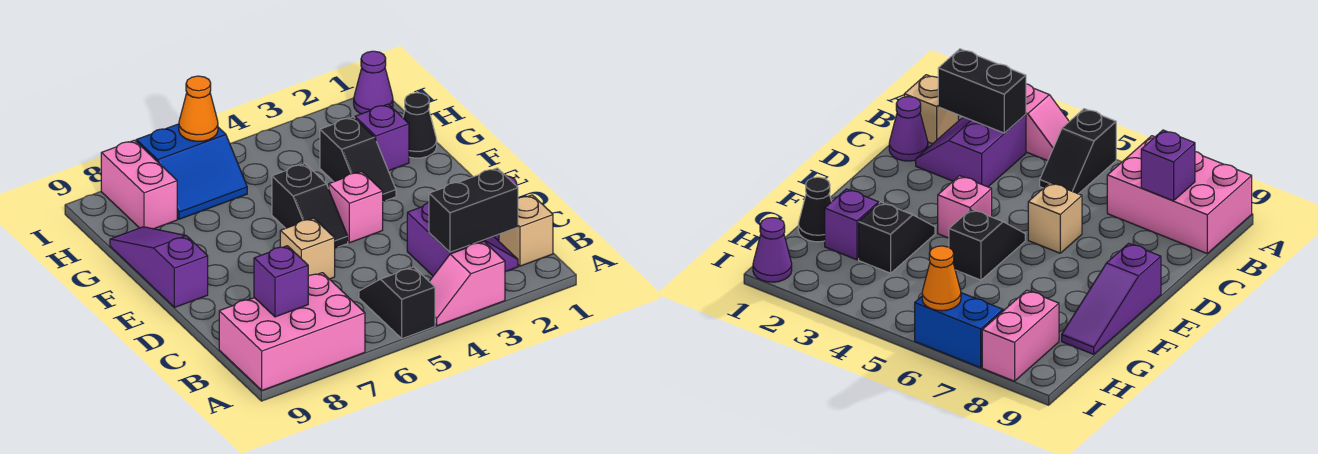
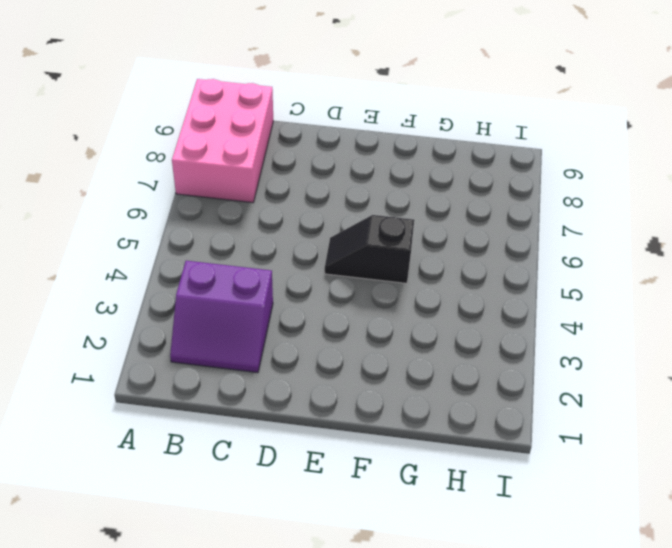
none -> pink 1x2 slope [429,242,505,326]
none -> black 1x2 slope [359,267,435,339]
none -> tan 1x1 brick [499,195,553,266]

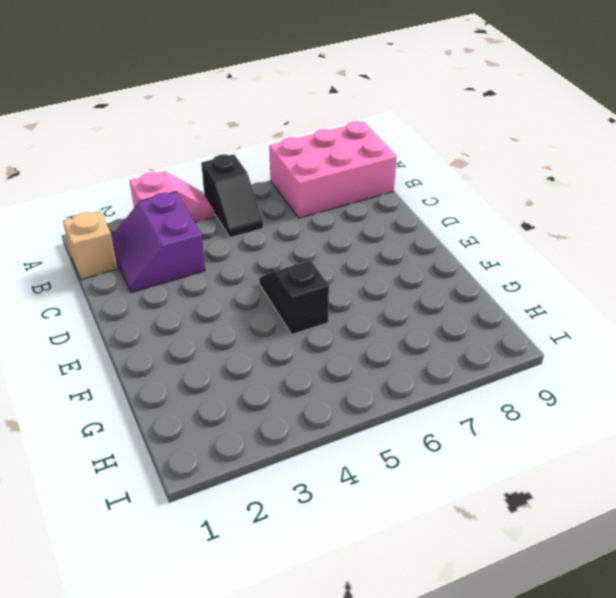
none -> purple 1x1 cone [889,97,928,161]
none -> tan 1x1 brick [280,218,335,279]
none -> pink 1x1 brick [329,172,383,243]

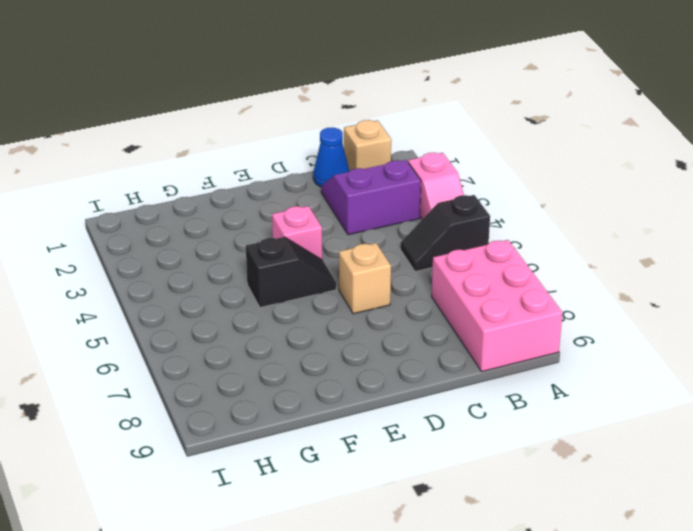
blue 1x1 cone [313,127,349,187] -> purple 1x1 cone [889,97,928,161]
none -> purple 1x3 slope [110,227,208,307]
none -> black 1x2 slope [320,117,396,201]
none -> black 1x1 cone [403,93,437,158]

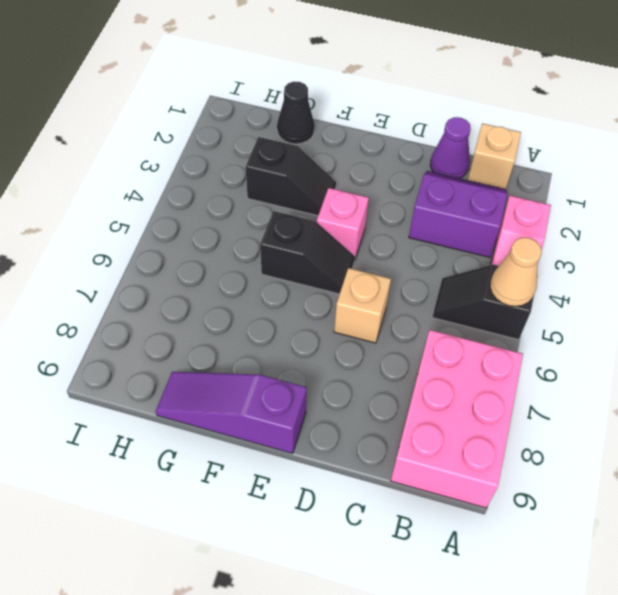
tan 1x1 cone [490,238,542,307] -> none
none -> purple 1x1 brick [355,104,409,171]
none -> blue 2x2 slope [136,124,247,219]
none -> pink 1x2 brick [101,140,177,229]

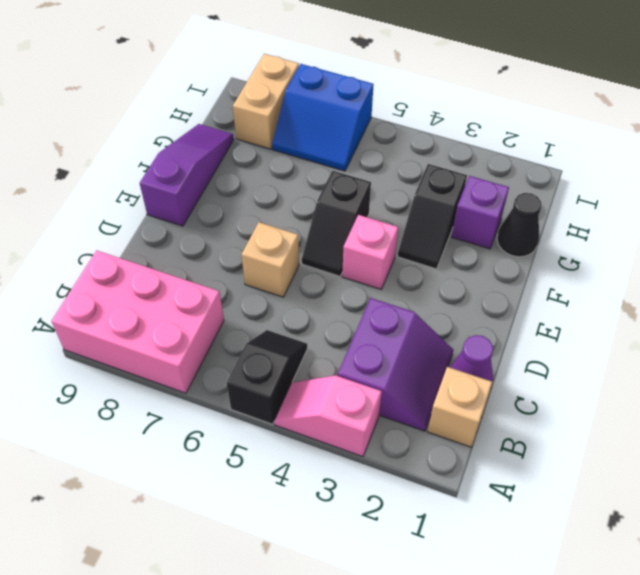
tan 1x2 brick [233,54,299,149] -> pink 1x2 brick [101,140,177,229]
none -> purple 1x1 cone [354,51,393,114]
none -> black 1x2 brick [429,168,518,252]
none -> purple 1x1 brick [254,246,308,317]

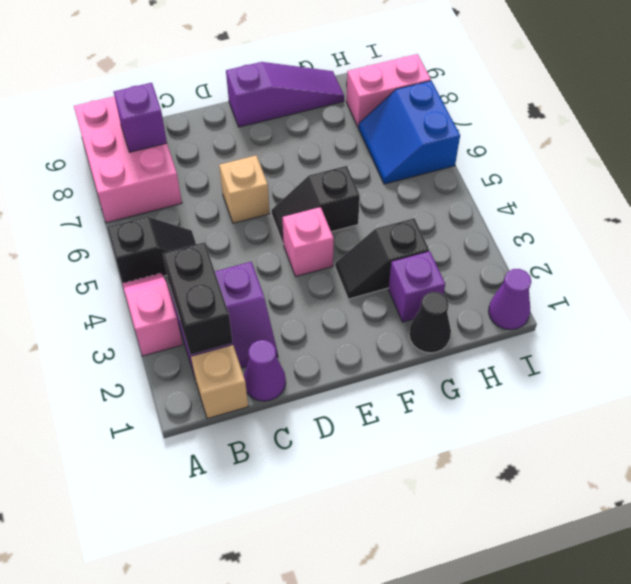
none -> orange 1x1 cone [179,76,218,141]

